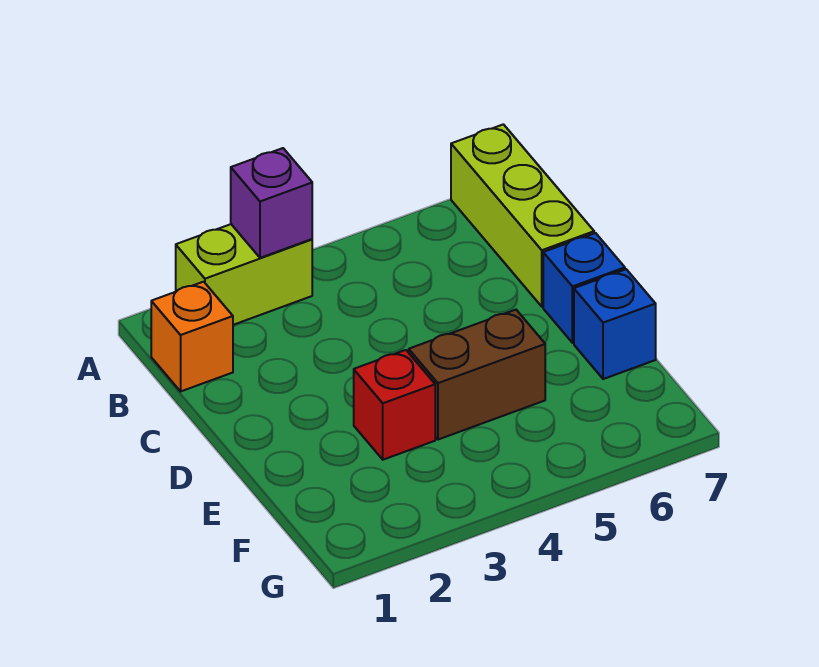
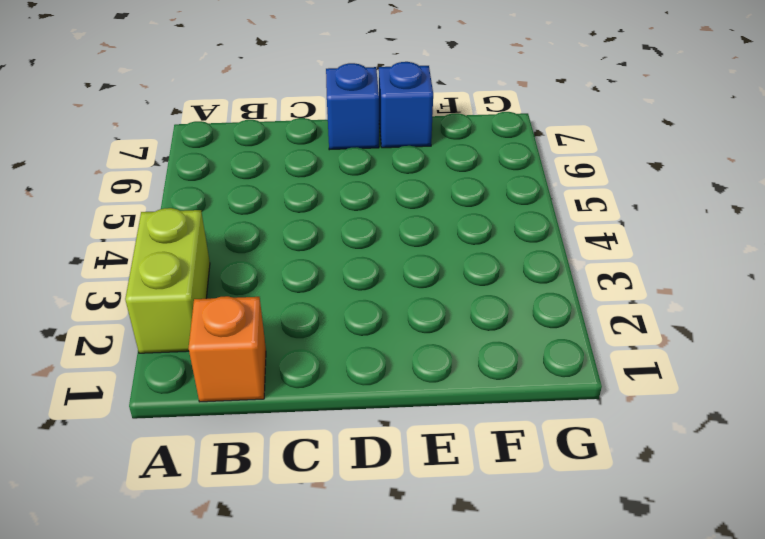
none -> lime 1x3 brick [451,124,594,307]
none -> red 1x1 brick [354,350,435,460]

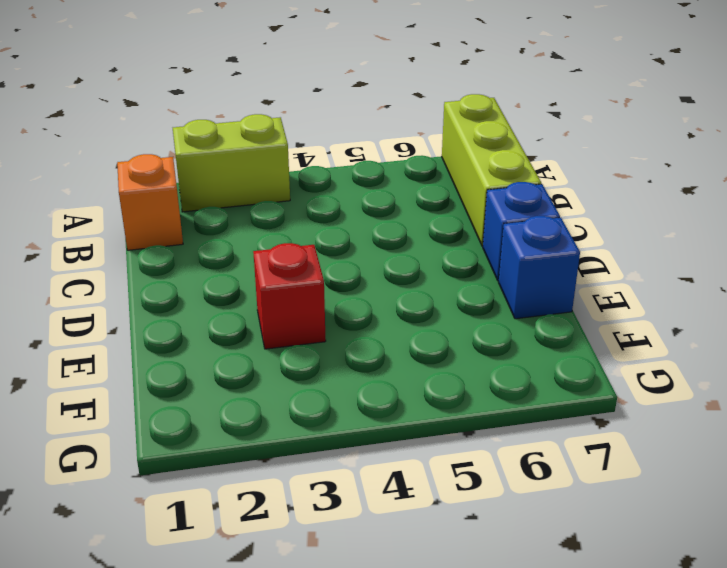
none -> brown 1x2 brick [409,310,545,440]
none -> purple 1x1 brick [231,148,312,258]

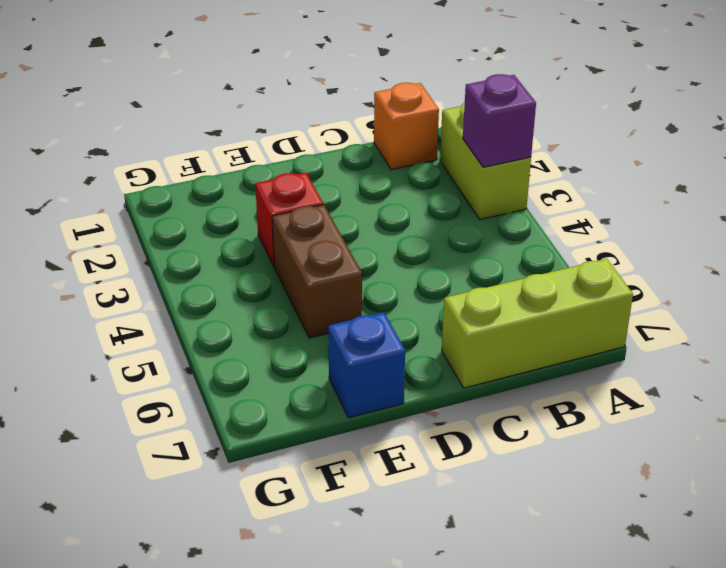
none -> blue 1x1 brick [543,233,625,343]

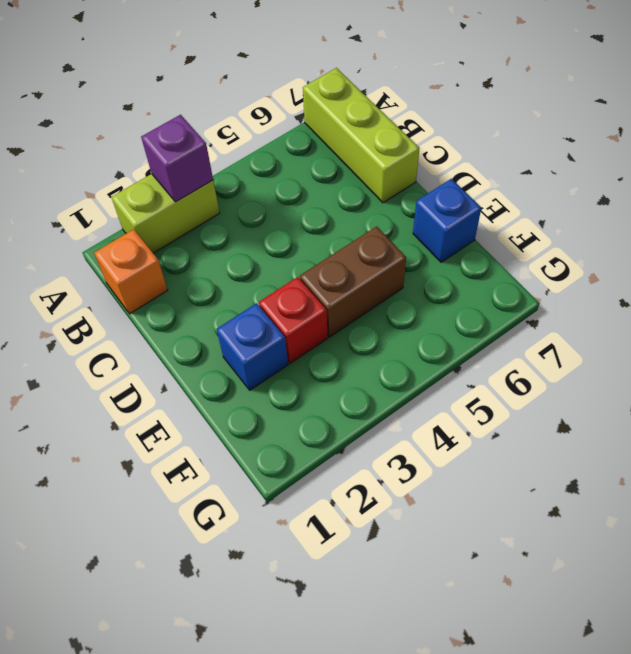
blue 1x1 brick [217,303,288,390] -> blue 1x1 brick moved to [543,233,625,343]

